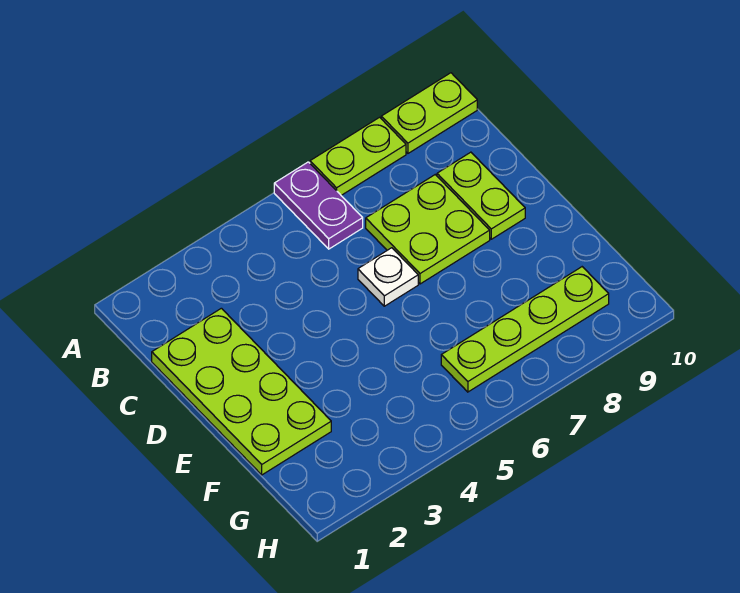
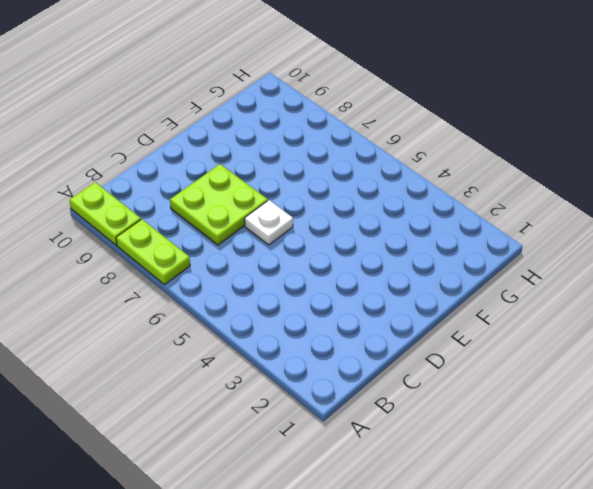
none -> purple 1x2 plate [274,162,363,249]
none -> lime 2x4 plate [152,308,331,475]

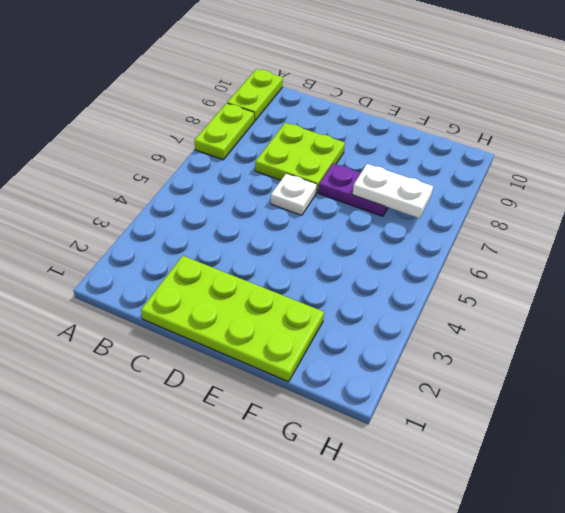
purple 1x2 plate [318,163,388,216] -> purple 1x2 plate moved to [274,162,363,249]
white 1x2 plate [352,164,433,218] -> none
none -> lime 1x2 plate [437,152,525,239]
none -> lime 1x4 plate [441,267,609,392]

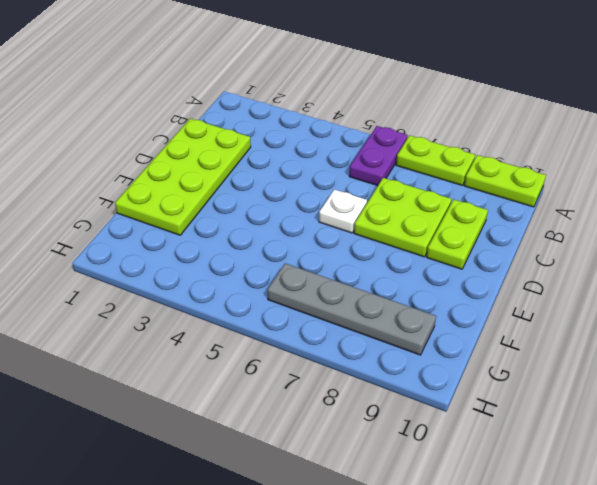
grey 1x4 plate [267,263,436,355] -> lime 1x4 plate [441,267,609,392]

